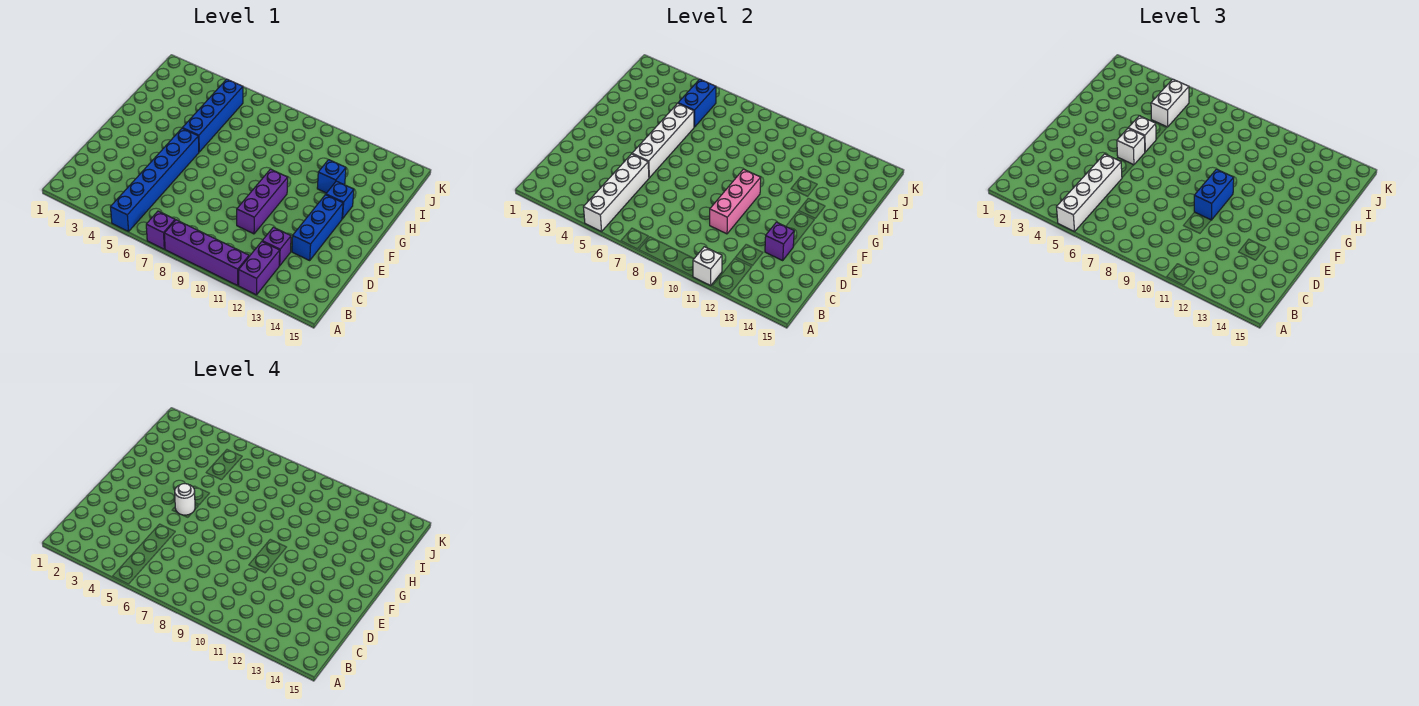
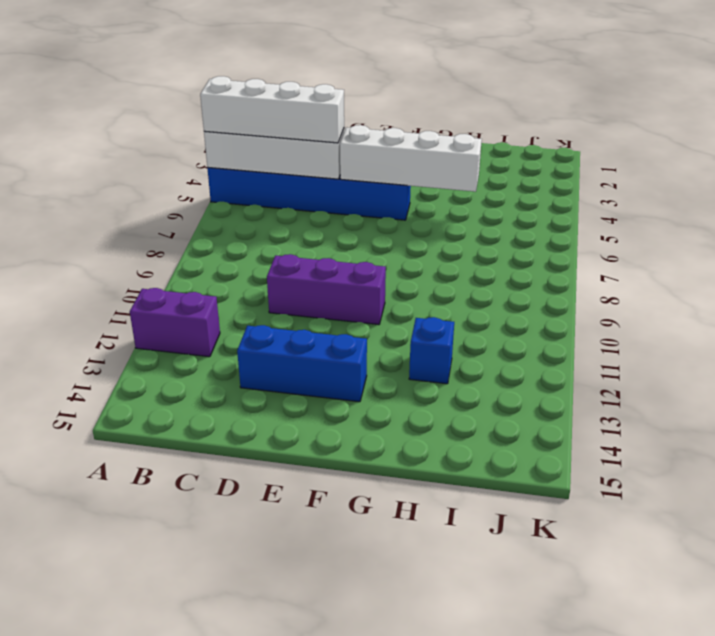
none -> purple 1x1 brick [146,211,175,249]
none -> purple 1x4 brick [164,220,249,285]
none -> purple 1x1 brick [262,227,291,266]

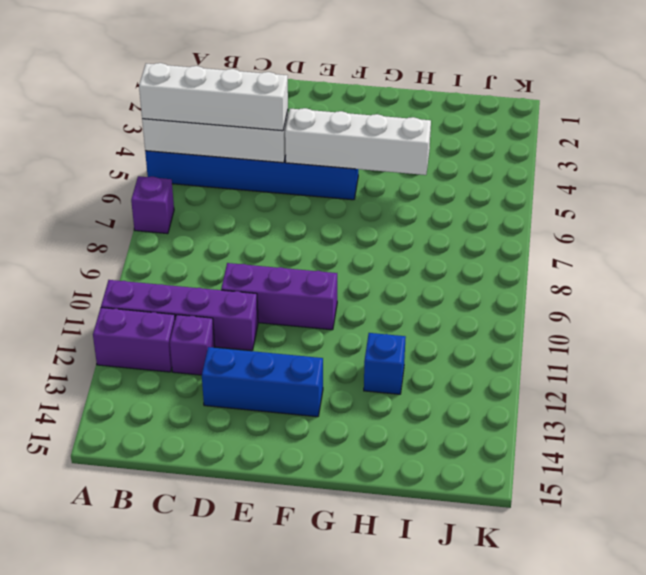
purple 1x4 brick [101,280,258,351] -> purple 1x4 brick turned to [164,220,249,285]
none -> blue 1x4 brick [183,79,243,152]
none -> blue 1x1 brick [326,181,354,219]
none -> white 1x1 brick [693,247,722,285]

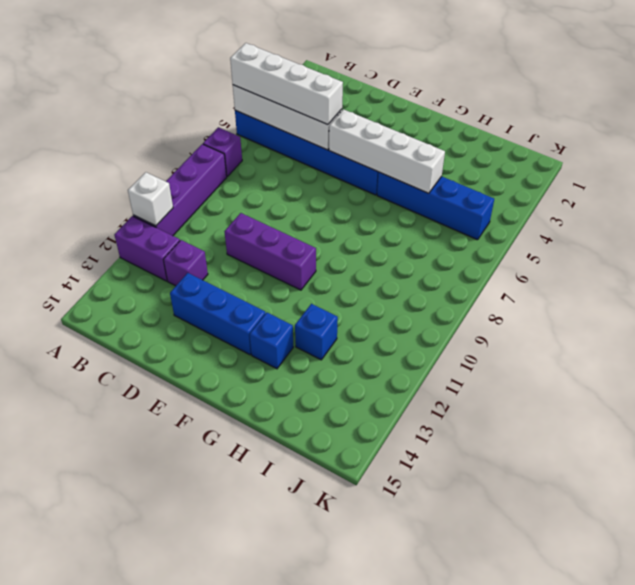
none -> pink 1x3 brick [710,169,761,234]
none -> purple 1x1 brick [765,222,794,260]
none -> blue 1x2 brick [678,79,716,127]

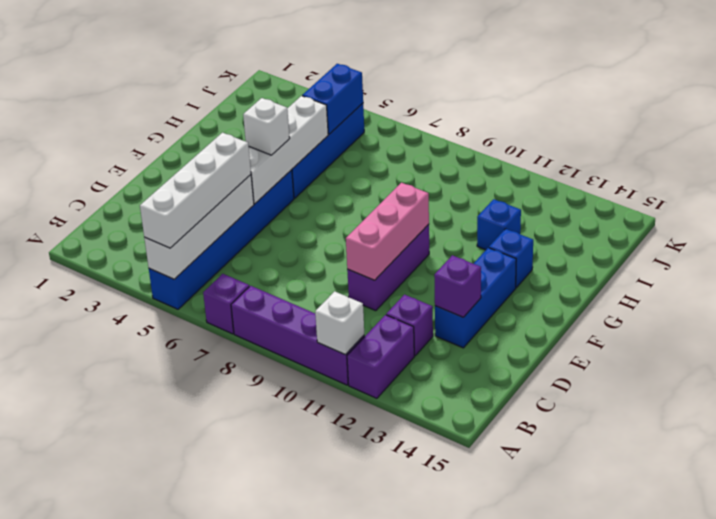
none -> blue 1x2 brick [1194,169,1234,220]
none -> white 1x1 brick [1129,116,1156,152]
none -> white 1x2 brick [1151,79,1189,127]

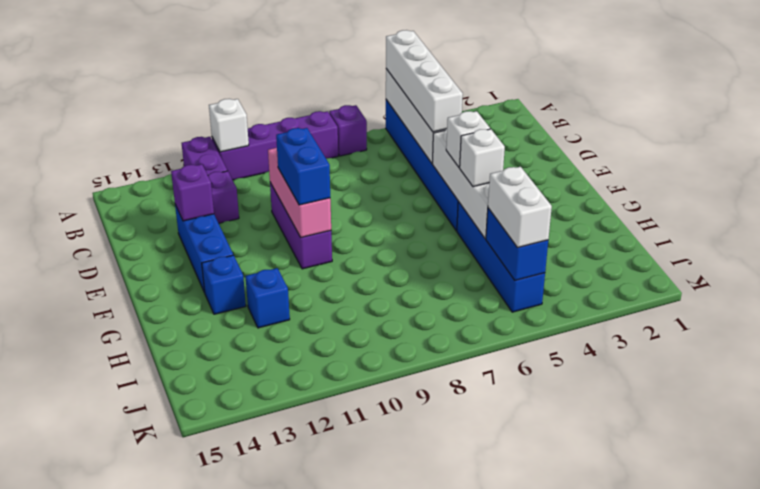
none -> white 1x1 round brick [175,484,195,515]

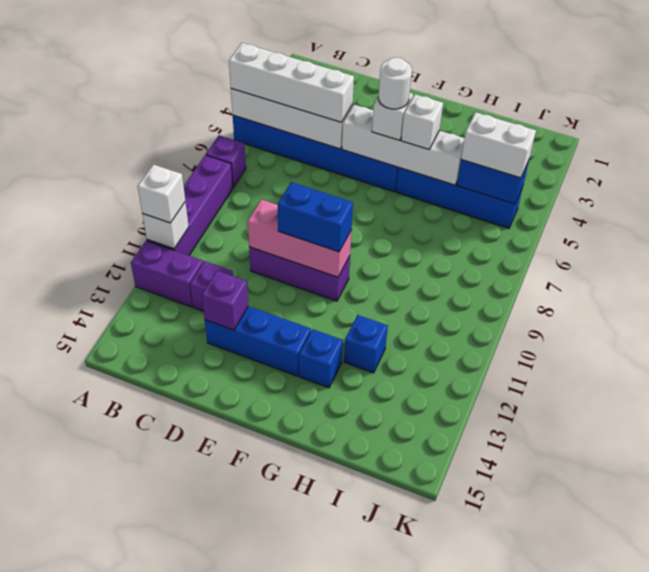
white 1x1 brick [138,164,185,223] -> none

